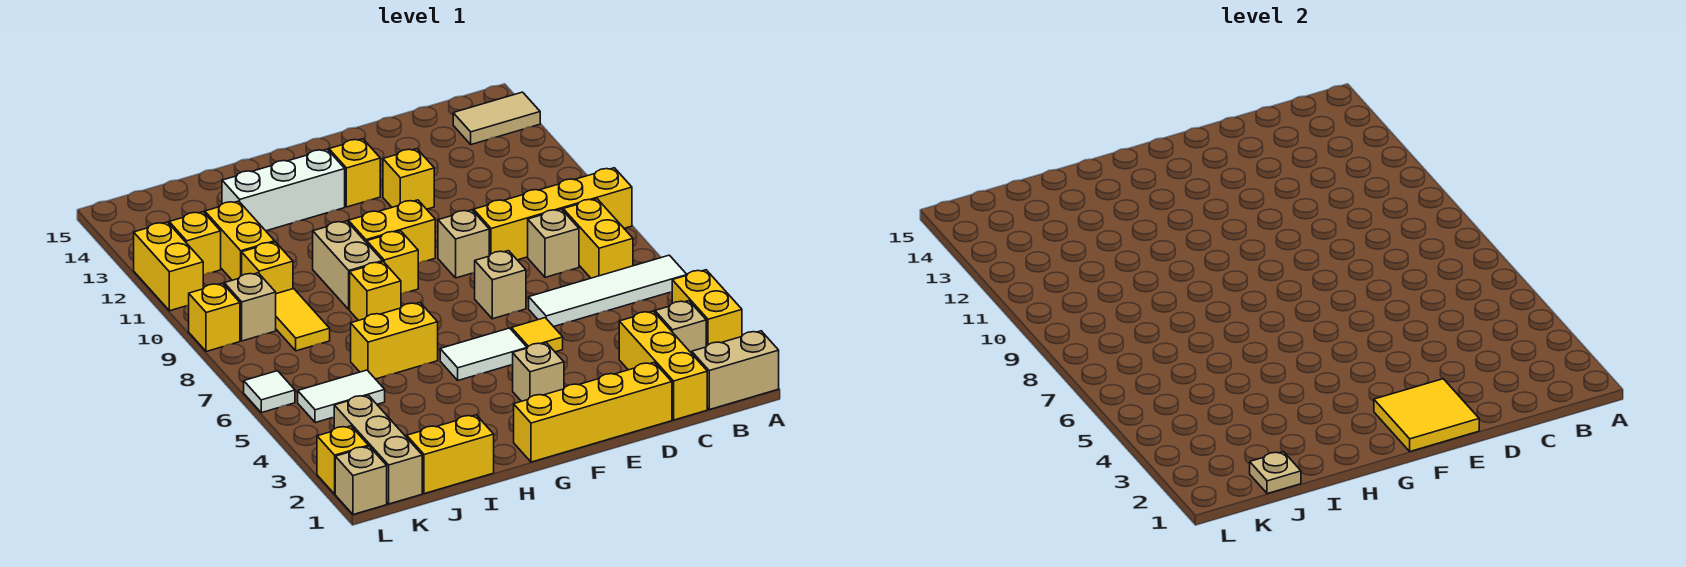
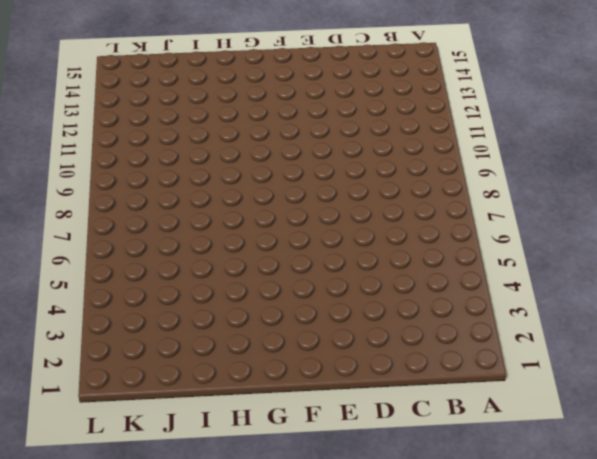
none -> tan 1x2 brick [692,331,779,410]
none -> yellow 1x2 brick [672,270,742,346]
none -> white 1x4 tile [529,255,687,327]
none -> yellow 1x4 brick [474,168,632,260]

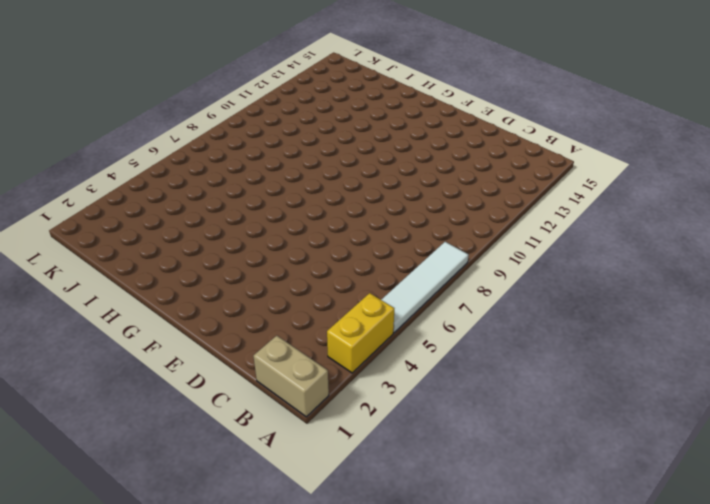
white 1x4 tile [381,242,469,333] -> white 1x4 tile turned to [529,255,687,327]
none -> yellow 1x4 brick [474,168,632,260]
none -> tan 1x2 tile [453,92,540,145]
none -> tan 1x1 brick [655,301,706,353]
none -> yellow 1x2 brick [563,199,633,278]

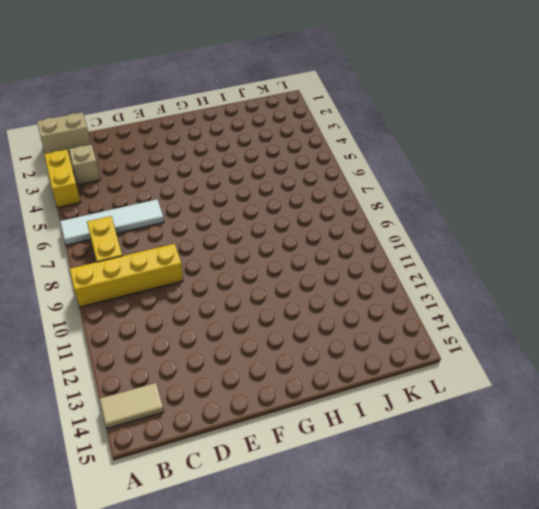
none -> yellow 1x3 brick [619,311,707,420]
none -> tan 1x1 brick [528,209,579,277]
none -> yellow 1x4 brick [514,362,672,462]
none -> yellow 1x1 tile [511,318,563,352]

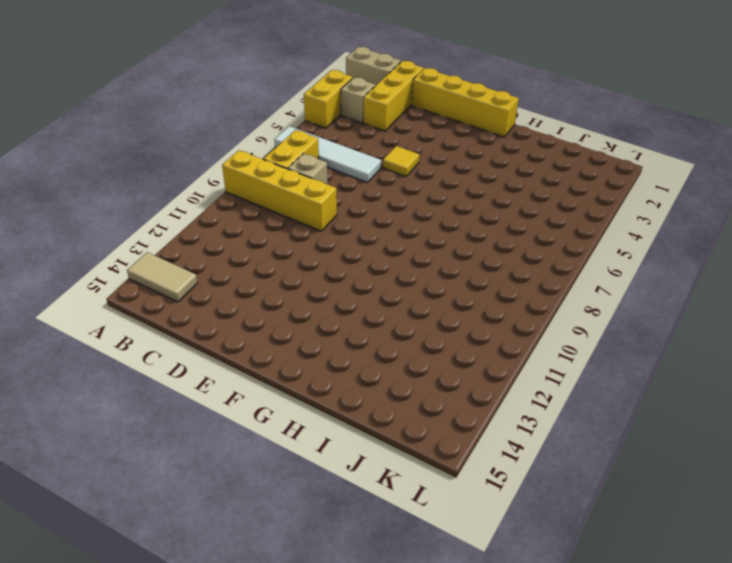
none -> tan 1x1 brick [475,251,526,319]
none -> tan 1x1 brick [438,210,489,278]
none -> yellow 1x1 brick [383,149,434,209]
none -> tan 1x1 brick [513,343,564,401]

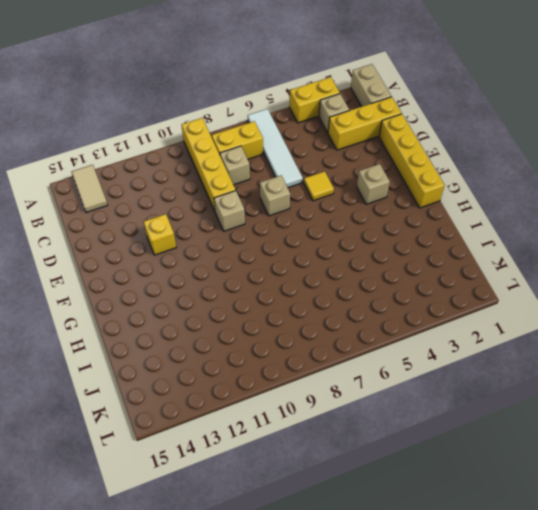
none -> white 1x2 tile [440,328,527,380]
none -> yellow 1x2 brick [348,200,435,263]
none -> yellow 1x1 brick [329,139,380,207]
none -> yellow 1x1 brick [367,231,418,294]

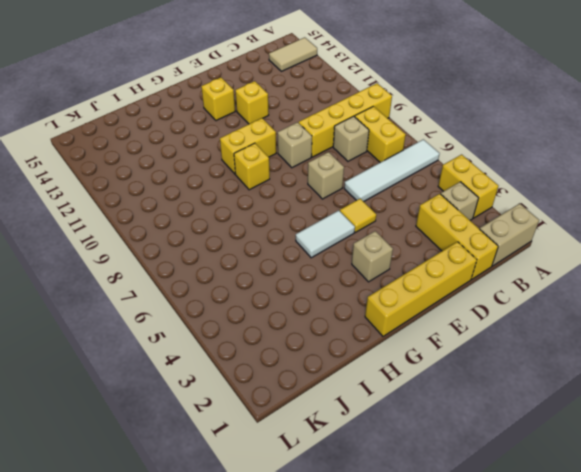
none -> white 1x3 brick [222,149,345,231]
none -> yellow 1x2 brick [351,303,438,379]
none -> yellow 1x1 brick [350,262,401,321]
none -> tan 1x2 brick [313,221,383,309]

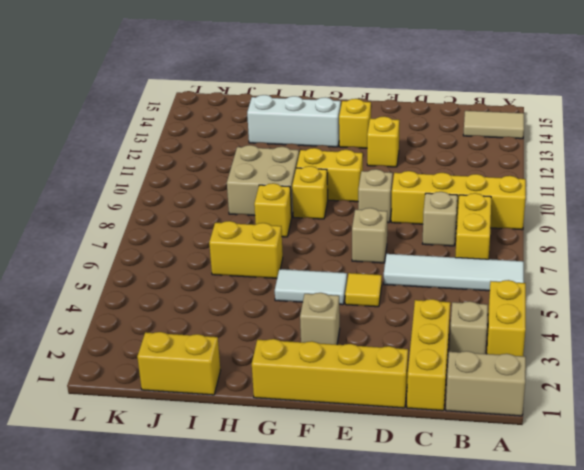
tan 2x2 brick [227,145,299,216] -> tan 1x2 brick [313,221,383,309]
none -> white 1x2 tile [298,370,385,423]
none -> yellow 1x2 tile [276,289,330,351]
none -> yellow 1x1 brick [242,242,293,294]
none -> yellow 1x2 brick [205,201,275,280]

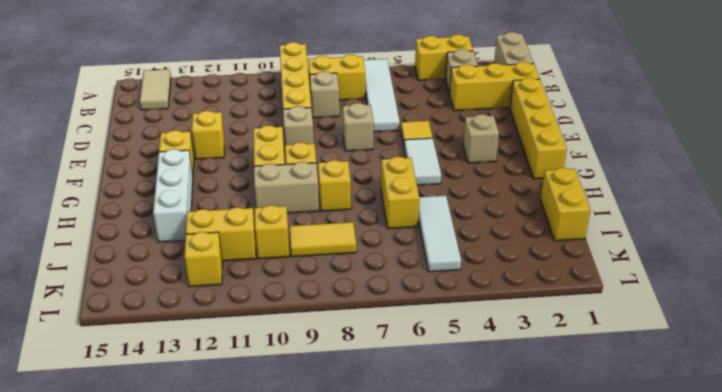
white 1x3 tile [418,196,461,272] -> white 1x2 tile [298,370,385,423]
none -> tan 1x3 brick [334,395,422,504]
none -> tan 1x1 brick [224,273,276,341]
none -> tan 1x1 brick [335,446,387,515]
none -> yellow 1x1 brick [317,426,368,494]

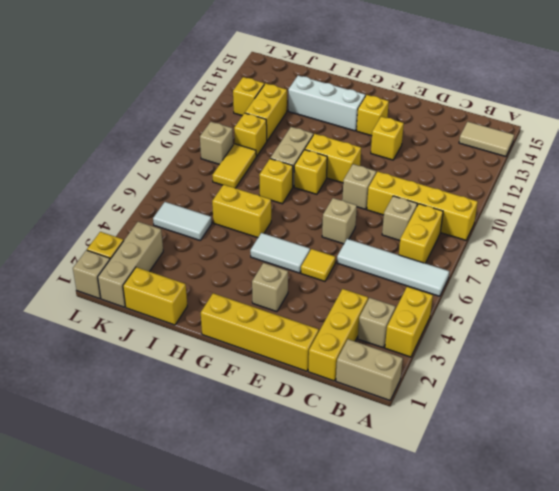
none -> white 1x1 tile [244,371,295,413]
none -> yellow 1x1 brick [189,283,240,352]
none -> yellow 1x2 brick [134,222,203,311]
none -> yellow 2x2 tile [1374,379,1479,451]

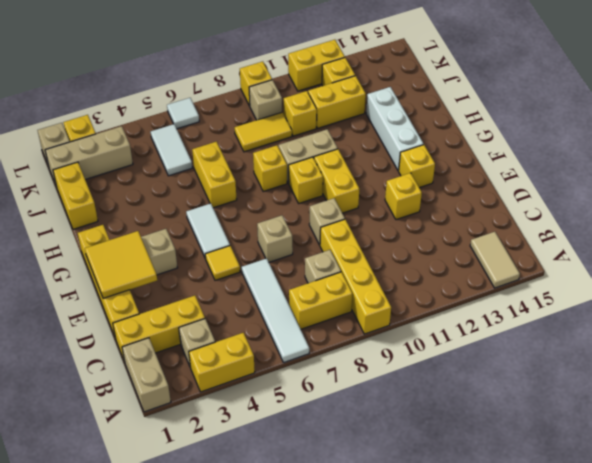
none -> tan 1x1 plate [1250,452,1301,494]

